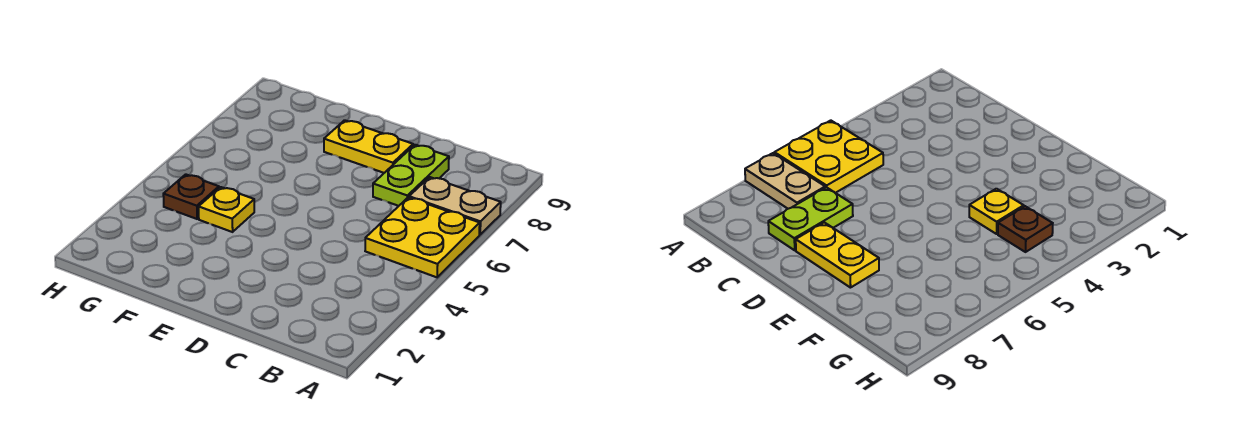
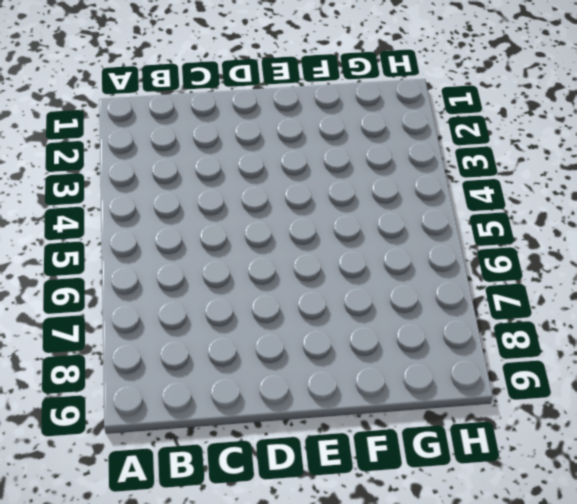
none -> yellow 2x2 plate [365,197,480,277]
none -> tan 1x2 plate [409,177,501,235]

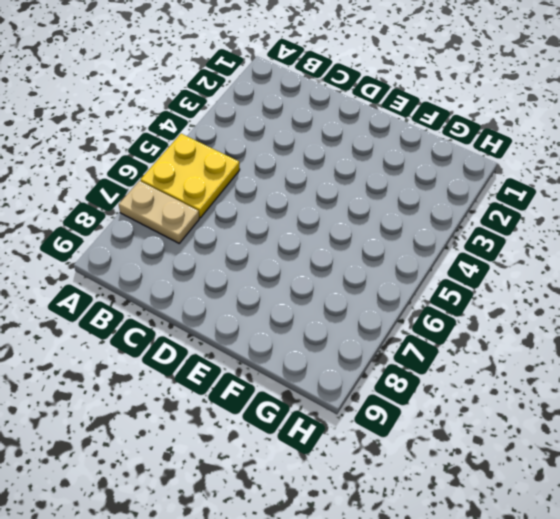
none -> lime 1x2 plate [373,145,449,206]
none -> yellow 1x2 plate [324,120,413,173]

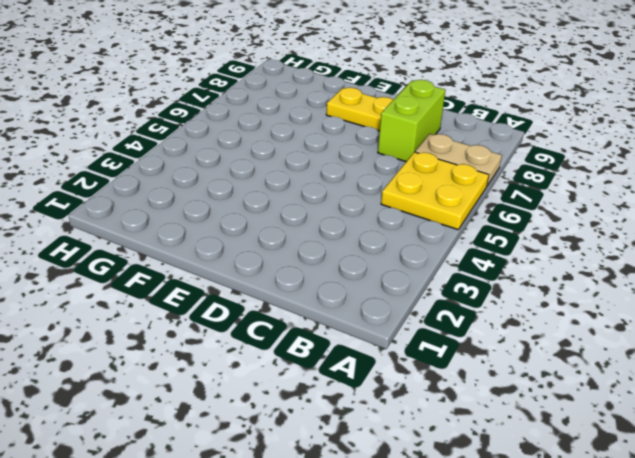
lime 1x2 brick [378,80,445,162] -> lime 1x2 plate [373,145,449,206]
none -> yellow 1x1 plate [199,187,254,232]
none -> brown 1x1 plate [163,174,219,219]

